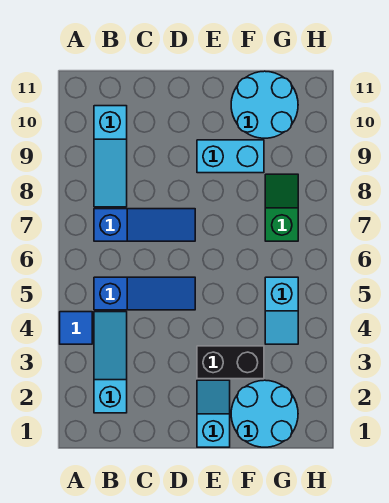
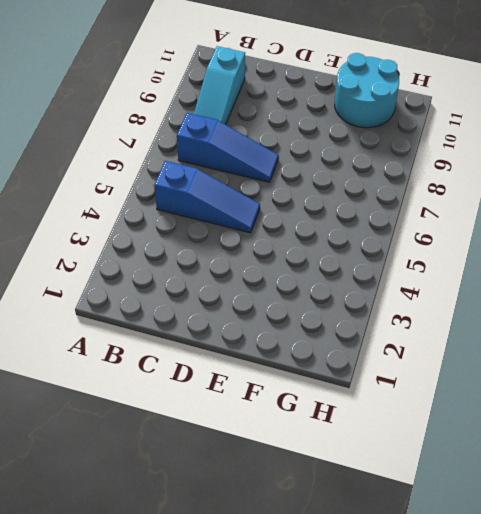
none -> blue 1x1 tile [60,312,92,344]
none -> cyan 1x3 slope [94,312,127,413]
none -> cyan 1x2 slope [197,380,230,447]

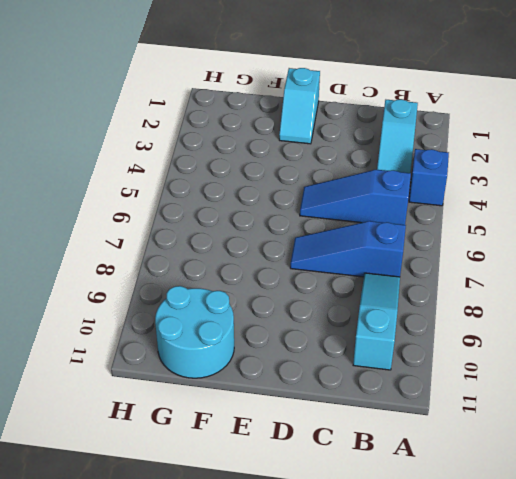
blue 1x1 brick [409,149,449,206] -> blue 1x1 tile [60,312,92,344]
none -> black 1x2 brick [197,346,264,379]
none -> cyan 1x2 brick [197,140,264,173]
none -> cyan 2x2 round brick [231,380,298,447]

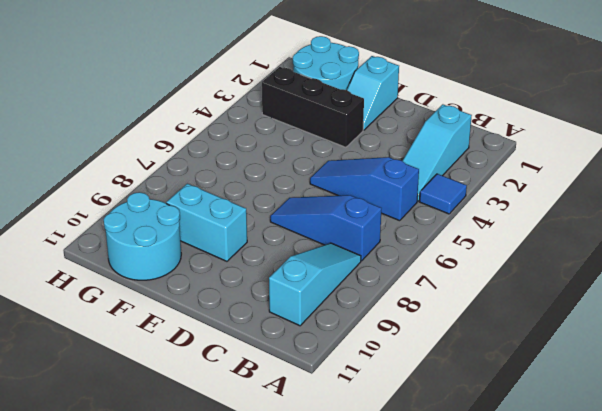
black 1x3 brick [262,67,364,147] -> black 1x2 brick [197,346,264,379]
none -> cyan 1x2 slope [265,277,298,344]
none -> green 1x2 slope [265,174,298,241]

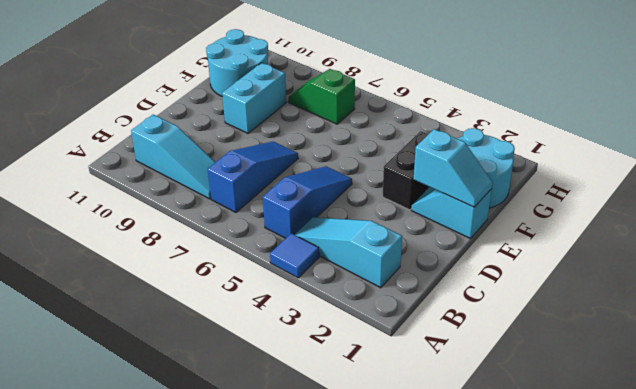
cyan 1x2 slope [414,129,493,207] -> cyan 1x2 slope moved to [265,277,298,344]

